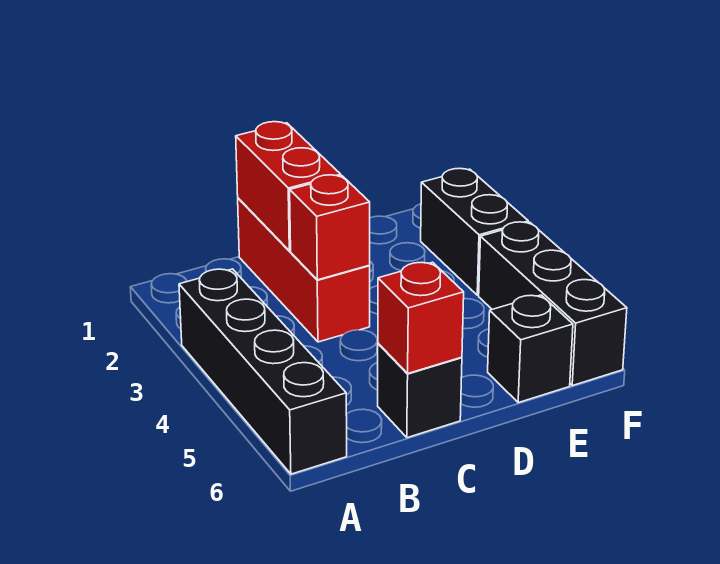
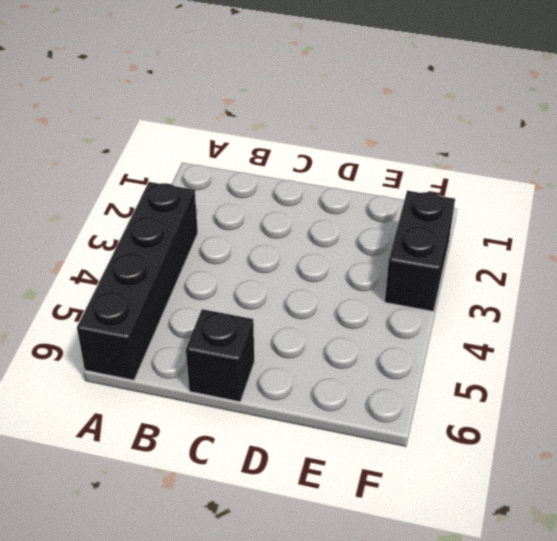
none -> red 1x3 brick [238,198,370,342]
none -> black 1x1 brick [488,295,573,403]

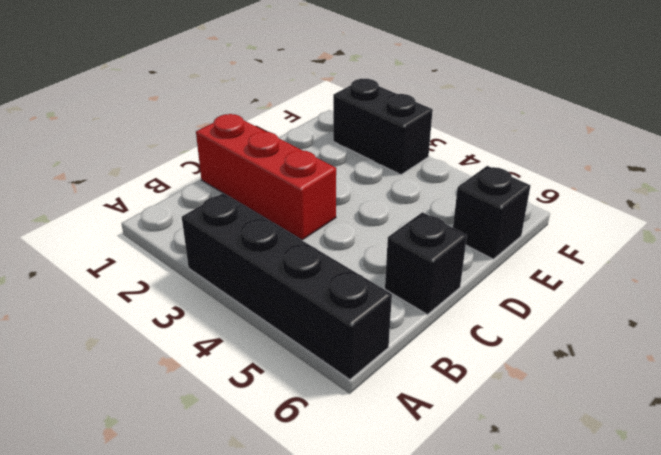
none -> black 1x3 brick [479,222,627,386]
none -> red 1x2 brick [236,122,341,251]

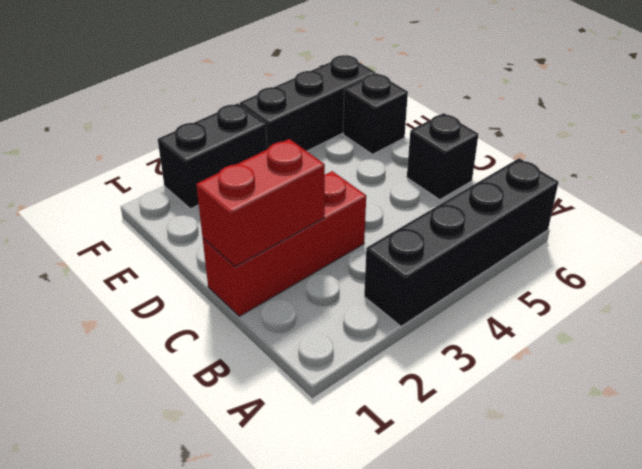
none -> red 1x1 brick [290,175,370,280]
none -> red 1x1 brick [378,262,464,373]

